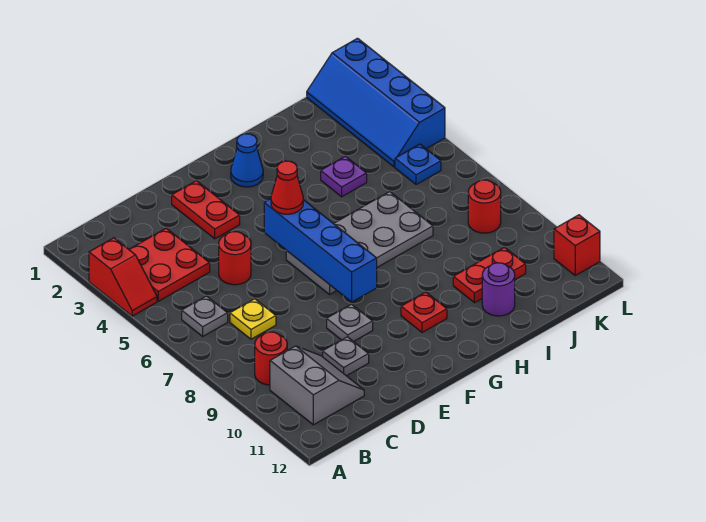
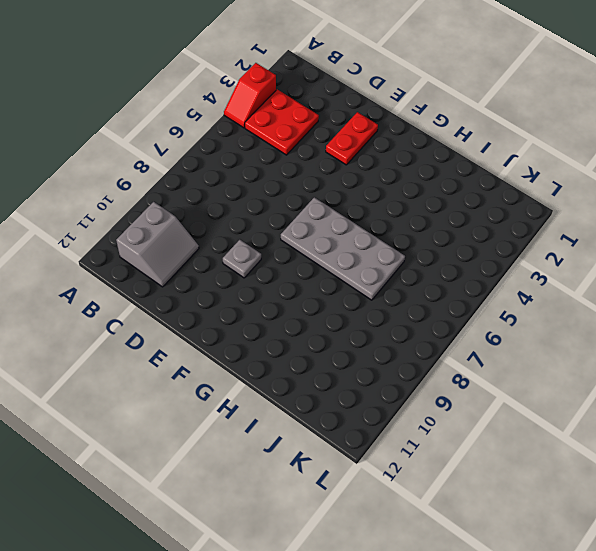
none -> grey 1x1 plate [182,296,228,336]
none -> red 1x1 round brick [255,332,287,385]
none -> yellow 1x1 plate [230,299,276,339]

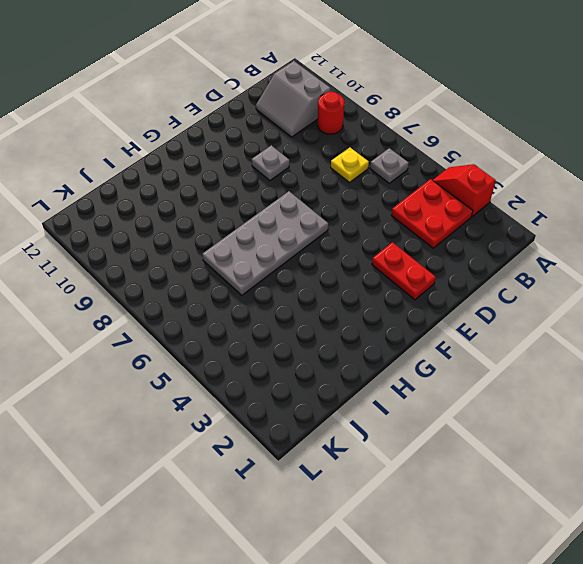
none -> red 1x1 round brick [219,232,251,285]
none -> grey 1x1 plate [323,337,369,376]
none -> blue 1x1 cone [231,134,263,187]

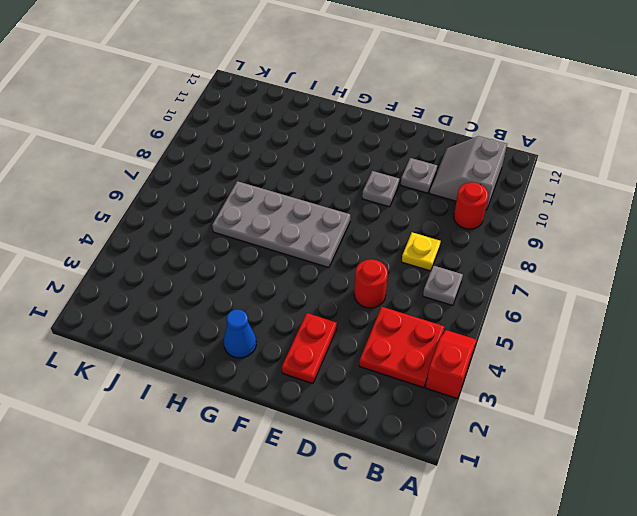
none -> red 1x1 plate [401,292,447,333]
none -> purple 1x1 plate [321,156,367,197]
none -> red 1x2 plate [453,247,526,303]

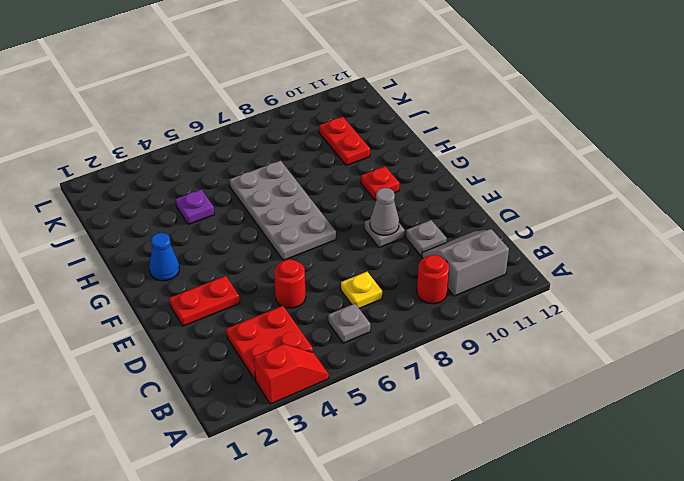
grey 1x1 cone [370,188,399,235] -> none
none -> purple 1x1 round brick [482,263,515,316]
none -> blue 2x4 slope [307,38,445,167]
none -> blue 1x1 plate [395,144,441,185]

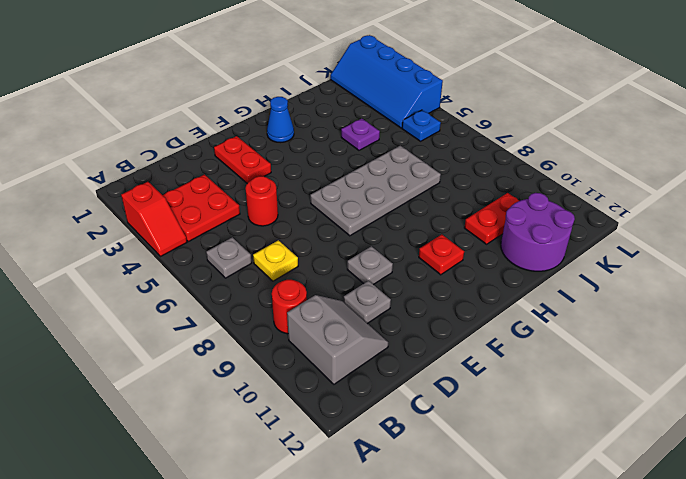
purple 2x2 round brick [501,193,575,271] -> purple 1x1 round brick [482,263,515,316]
none -> red 1x1 round brick [468,180,501,233]
none -> red 1x1 brick [554,215,600,275]
none -> blue 1x4 brick [264,199,377,302]

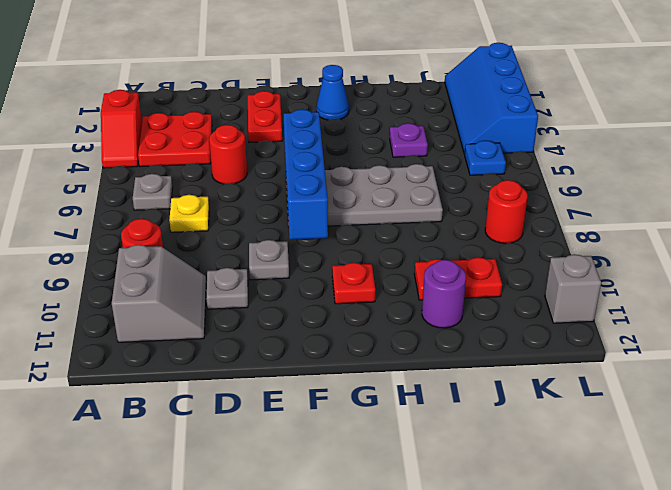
grey 1x1 brick [545,254,601,323] -> red 1x1 brick [554,215,600,275]
none -> red 1x1 cone [271,161,303,214]

